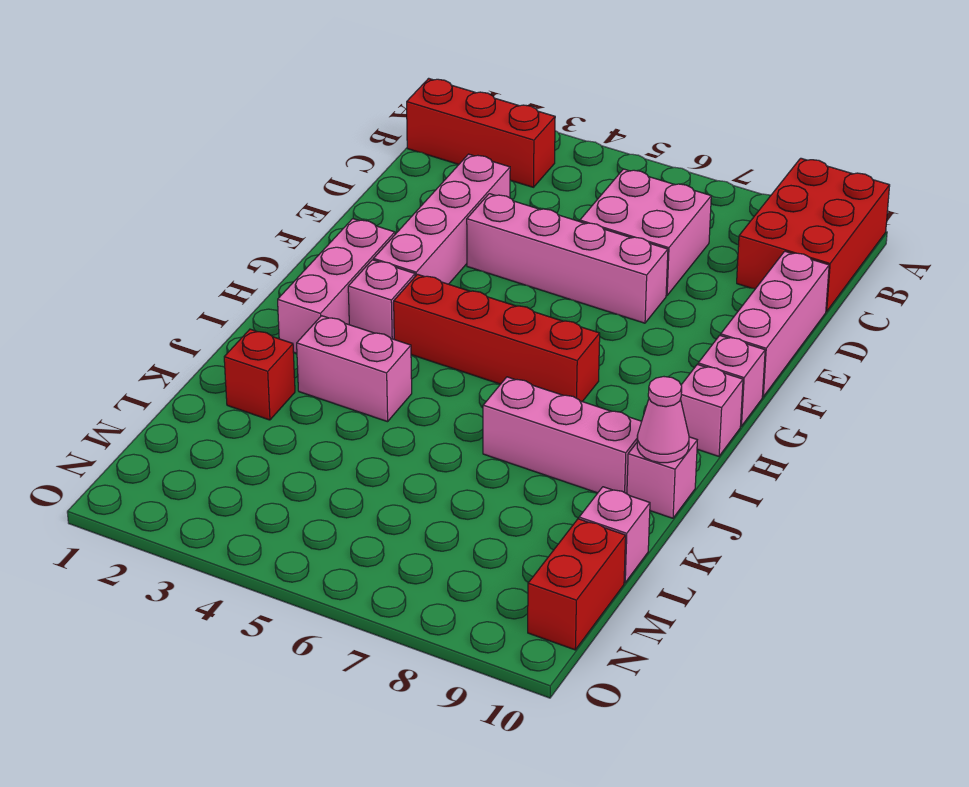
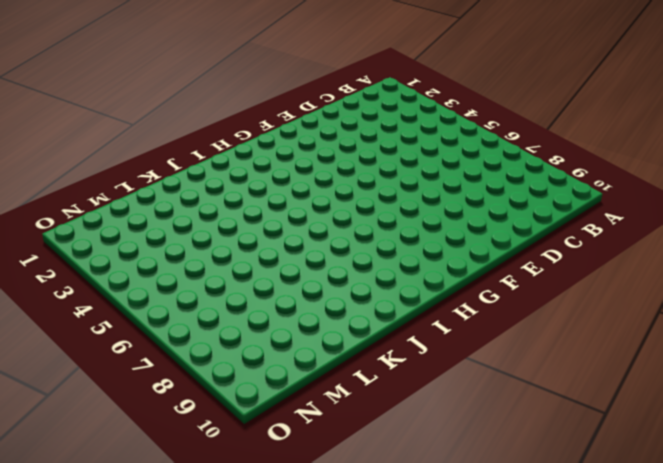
none -> red 2x3 brick [737,158,890,312]
none -> red 1x3 brick [407,78,555,187]
none -> pink 2x2 brick [580,169,711,296]

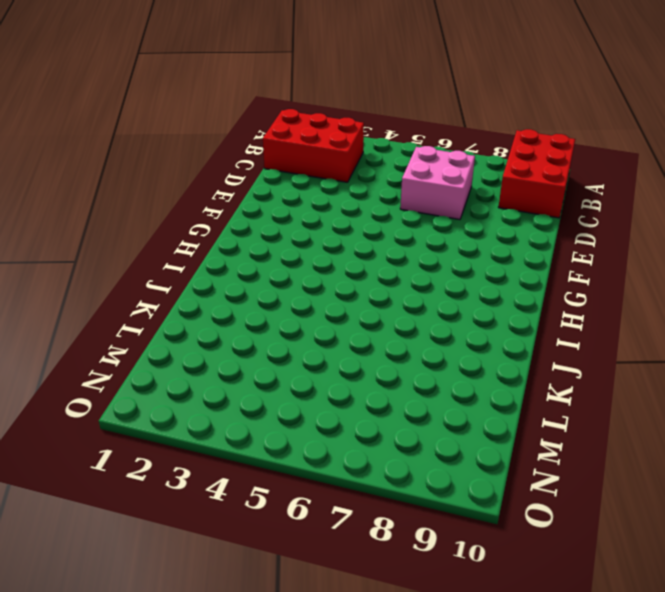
red 2x3 brick [263,109,364,182] -> red 1x3 brick [407,78,555,187]
none -> pink 1x4 brick [373,154,510,284]
none -> pink 1x3 brick [721,251,829,397]
none -> pink 1x4 brick [467,194,668,323]

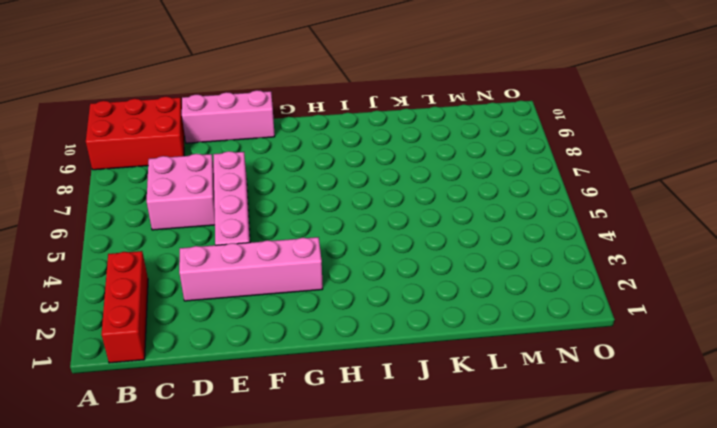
none -> pink 1x3 brick [278,219,395,353]
none -> pink 1x1 brick [698,335,765,426]
none -> pink 1x1 brick [348,260,415,339]

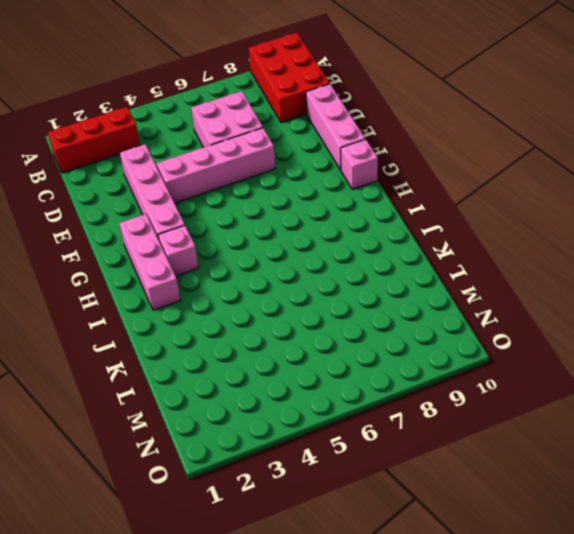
none -> red 1x4 brick [394,274,600,402]
none -> pink 1x1 brick [681,364,743,456]
none -> pink 1x2 brick [297,316,412,422]

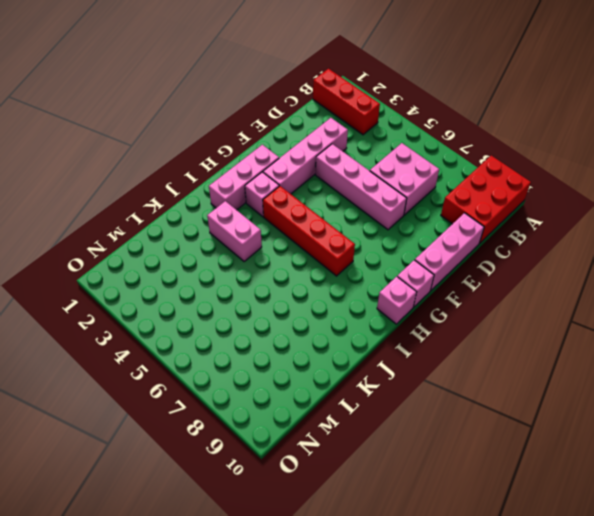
none -> pink 1x3 brick [483,377,642,494]
none -> pink 1x1 brick [627,437,697,518]
none -> red 1x1 brick [224,329,295,420]

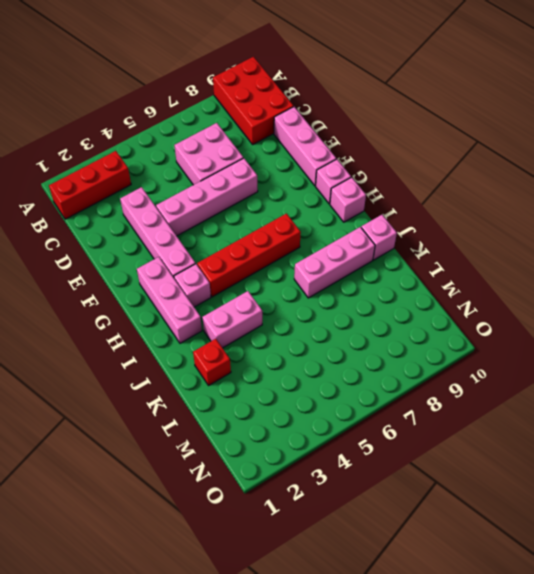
none -> pink 1x1 brick [579,487,650,583]
none -> red 1x2 brick [528,519,626,650]
none -> pink 1x1 cone [637,377,689,463]

